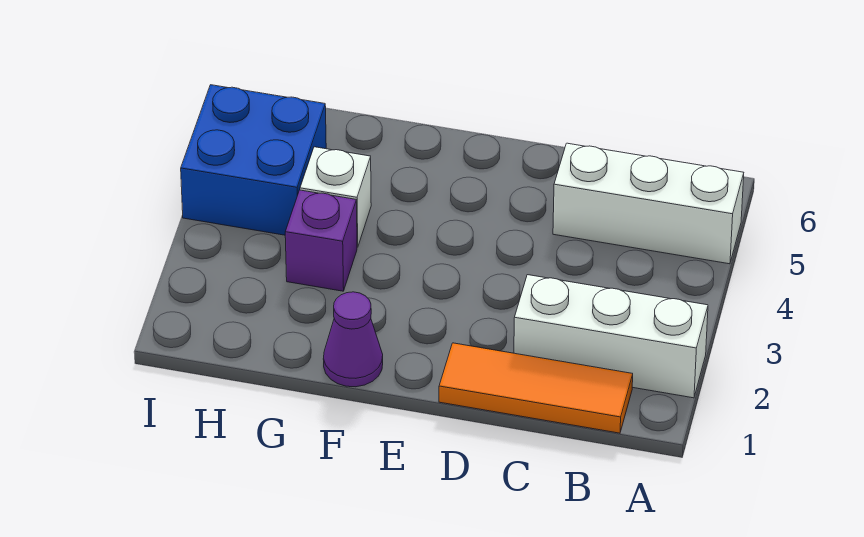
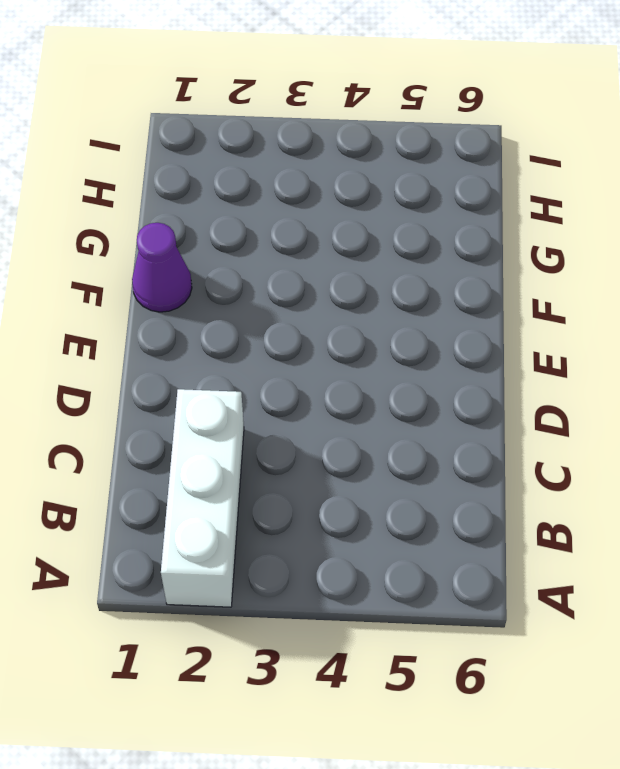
none -> white 1x3 brick [553,143,744,264]
none -> orange 1x3 tile [439,343,633,433]

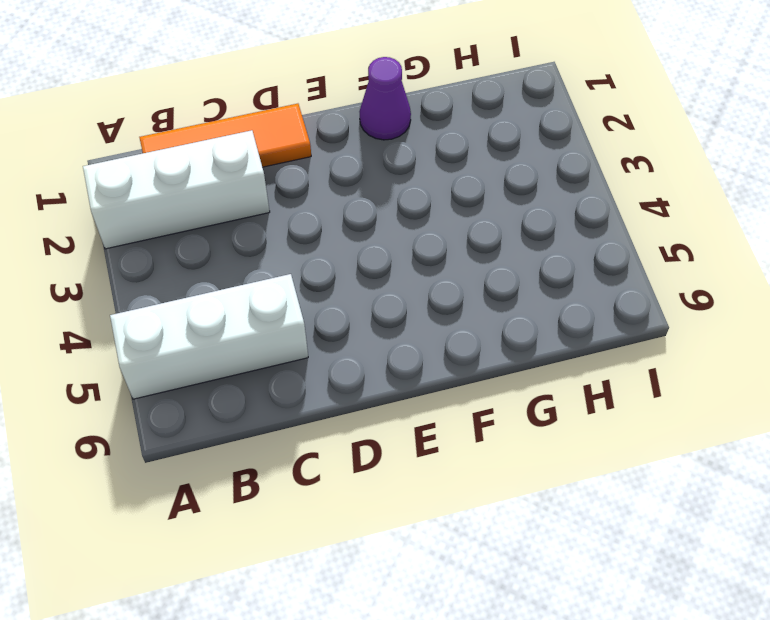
none -> purple 1x1 brick [285,190,357,291]
none -> white 1x1 brick [300,147,371,247]

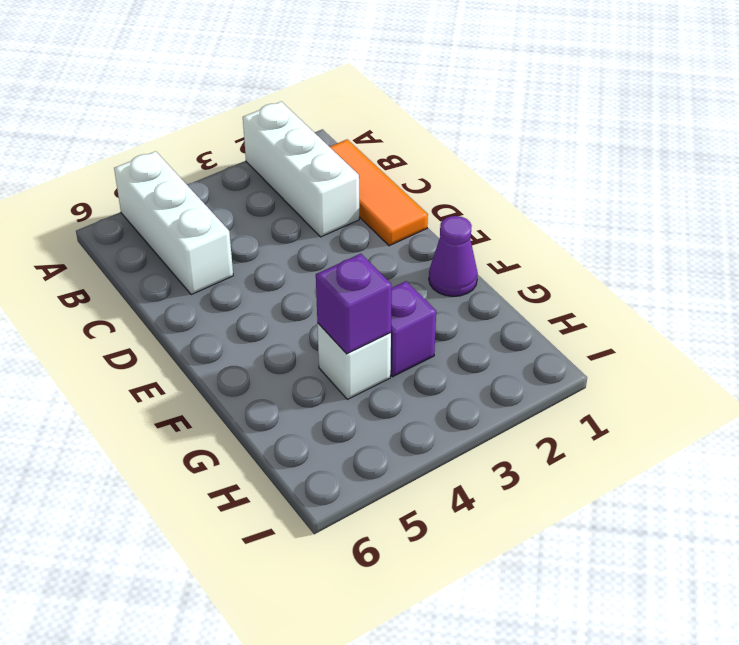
purple 1x1 brick [316,254,392,354] -> none
none -> blue 2x2 brick [181,85,326,235]

